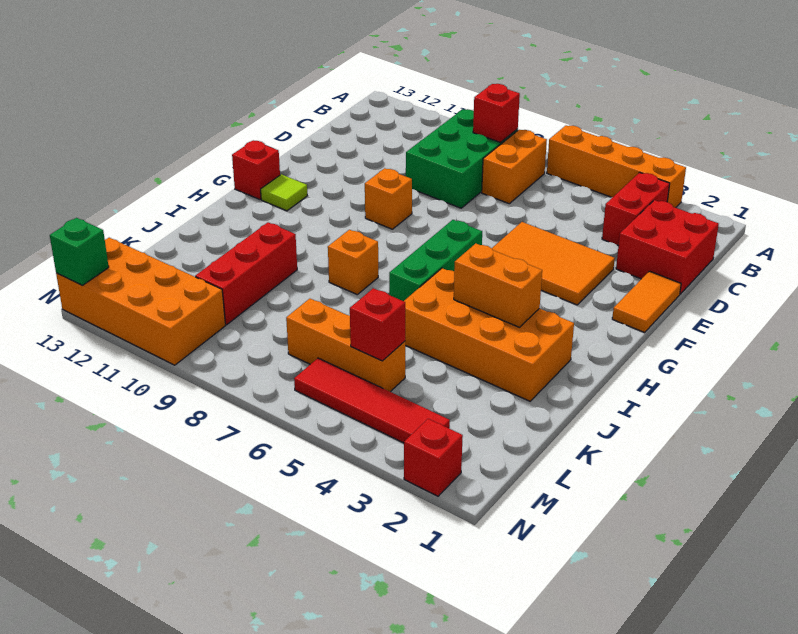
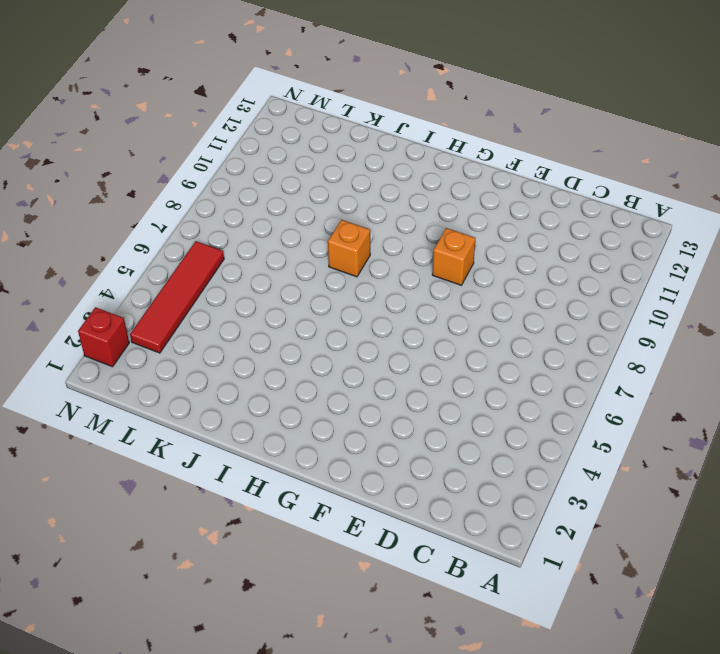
none -> orange 1x4 brick [547,126,686,208]
none -> red 1x2 brick [602,172,670,246]
none -> orange 1x2 brick [482,130,547,204]

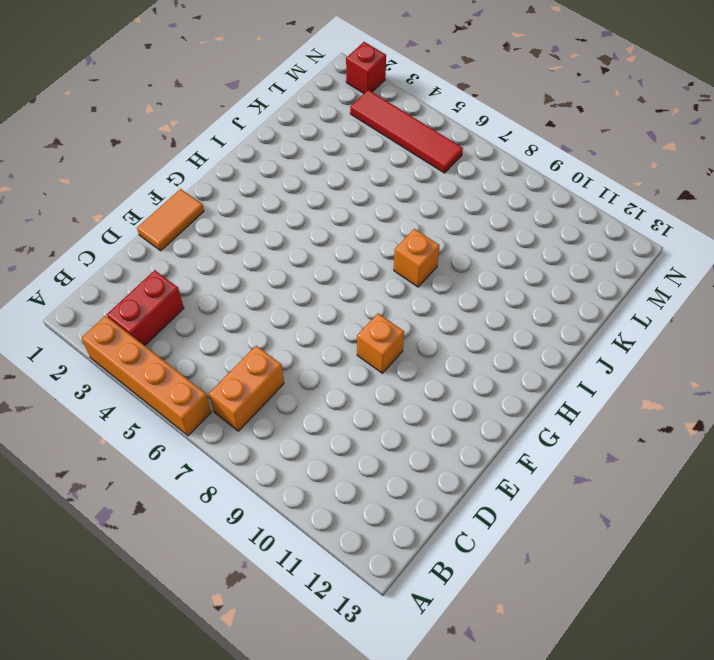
none -> green 2x3 brick [406,109,518,208]
none -> red 2x2 brick [616,200,719,294]
none -> orange 2x3 tile [492,222,615,305]

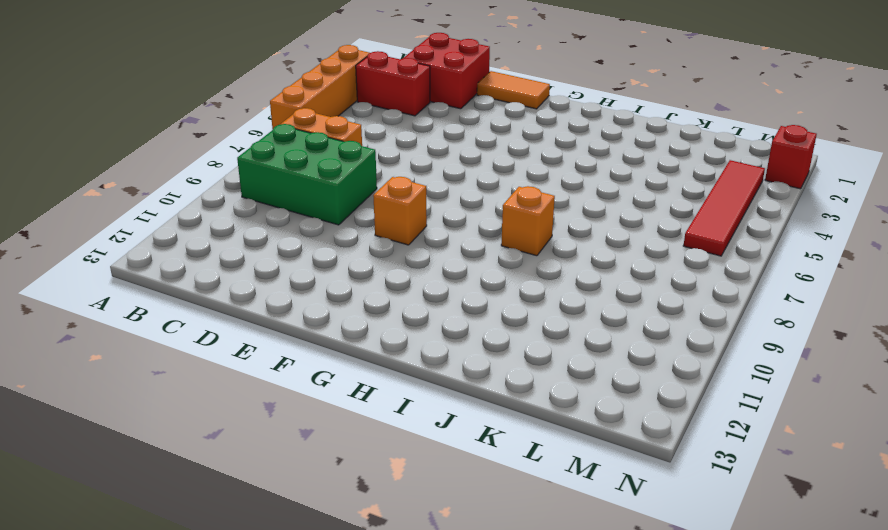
none -> orange 2x3 tile [492,222,615,305]
none -> green 1x3 brick [389,220,482,301]
none -> lime 1x1 tile [261,174,307,211]

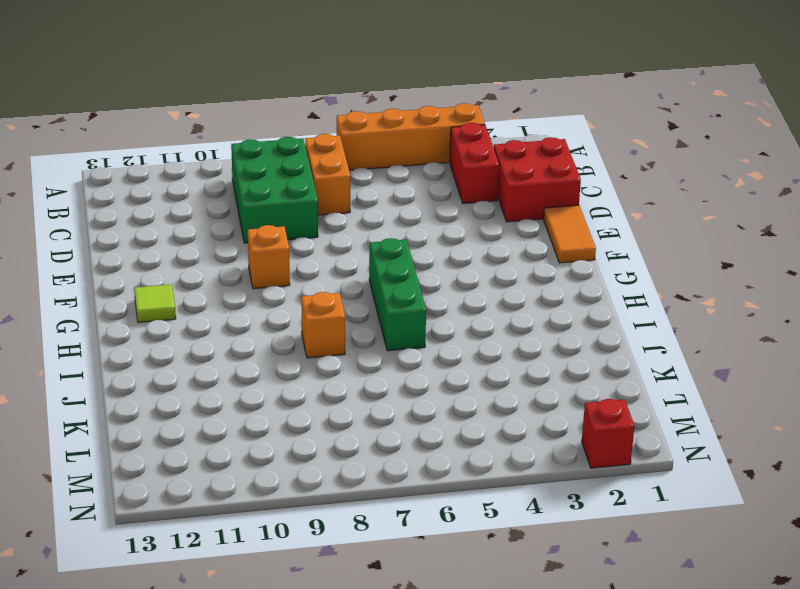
none -> orange 2x3 tile [492,222,615,305]
none -> red 1x1 brick [232,140,280,200]
none -> orange 2x4 brick [404,268,574,401]

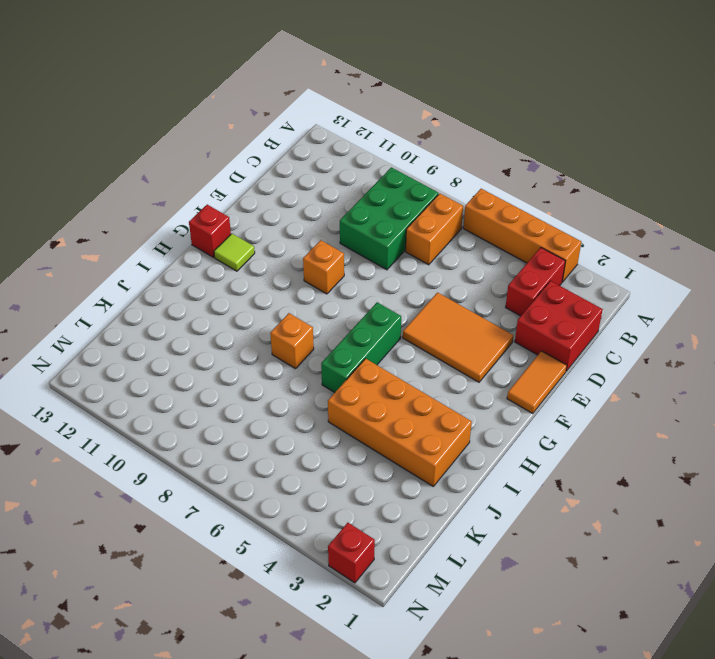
none -> red 1x3 brick [195,222,297,325]
none -> orange 1x3 brick [286,299,405,392]
none -> red 1x4 tile [294,358,450,443]

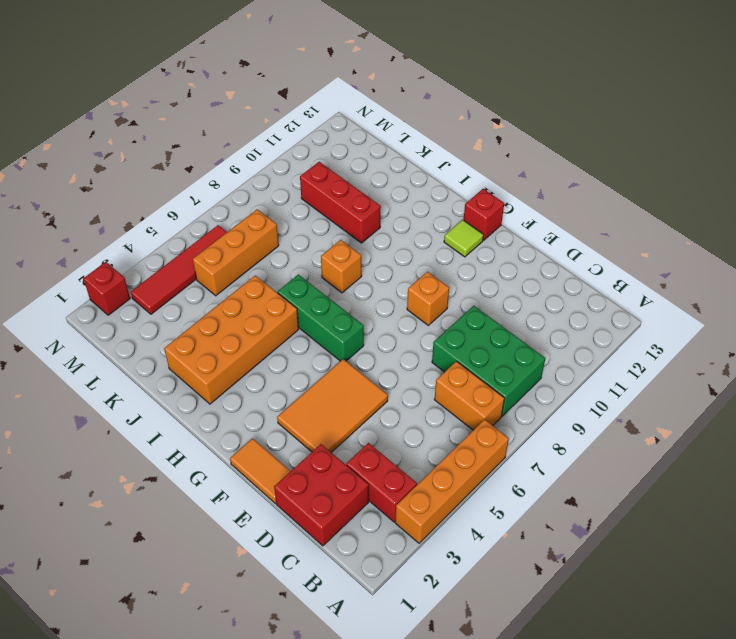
none -> orange 2x4 brick [56,238,225,365]
none -> red 1x1 brick [473,84,520,143]
none -> orange 1x2 brick [454,244,542,327]

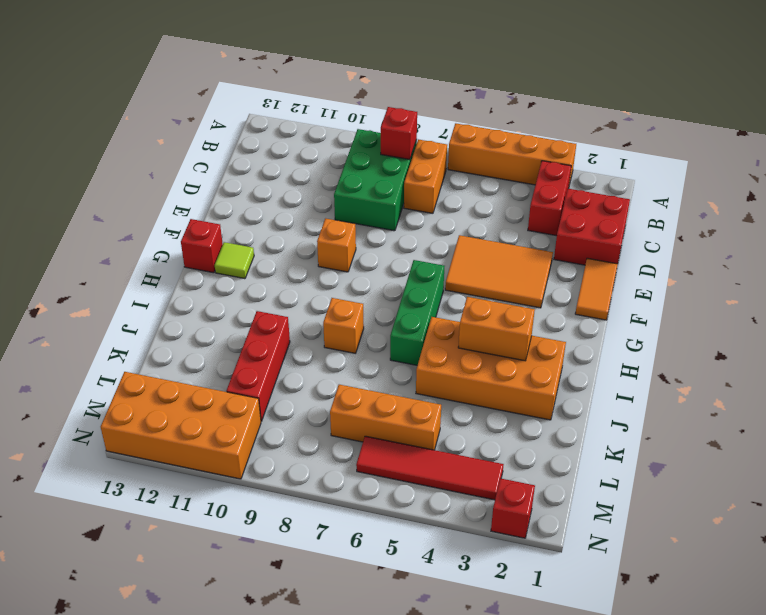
none -> red 1x1 brick [350,288,405,361]
none -> green 1x1 brick [50,218,109,285]

